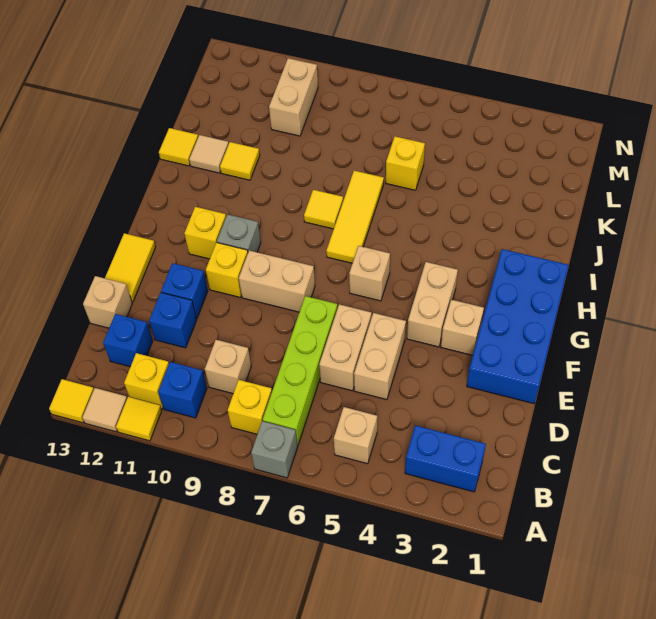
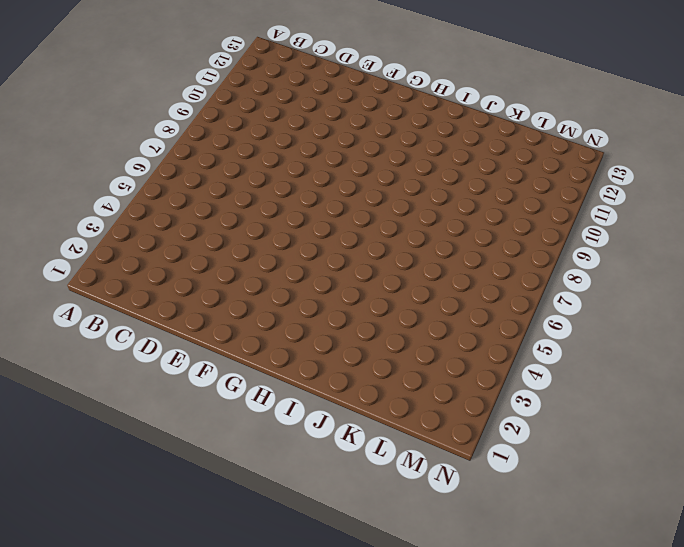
none -> grey 1x1 brick [251,421,298,478]
none -> yellow 1x1 tile [116,397,162,441]
none -> tan 1x1 tile [82,388,127,432]
none -> yellow 1x1 tile [49,379,94,423]

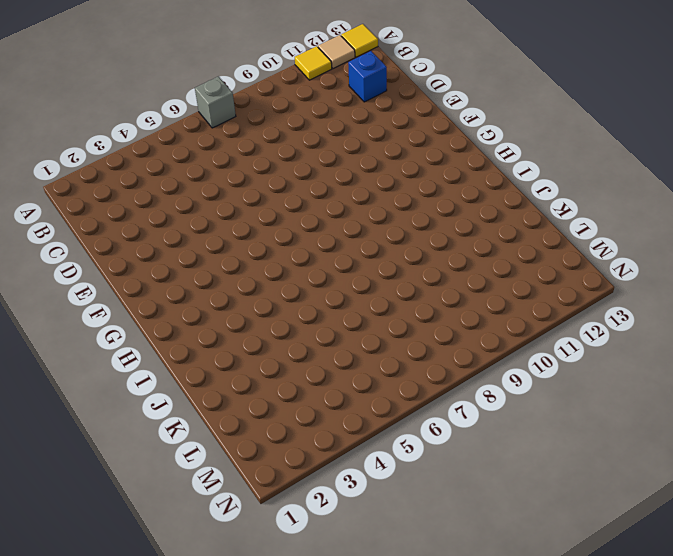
none -> blue 1x2 brick [405,426,486,492]
none -> tan 1x1 brick [334,407,377,464]
none -> lime 1x4 brick [263,296,338,445]
none -> yellow 1x1 brick [228,380,272,434]

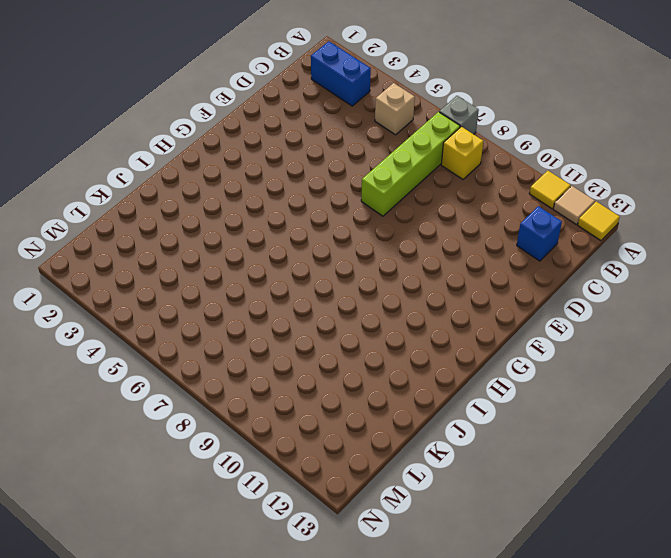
none -> blue 1x1 brick [158,362,207,418]
none -> yellow 1x1 brick [124,353,169,409]
none -> tan 1x1 brick [205,340,251,393]
none -> tan 1x2 brick [354,313,406,400]

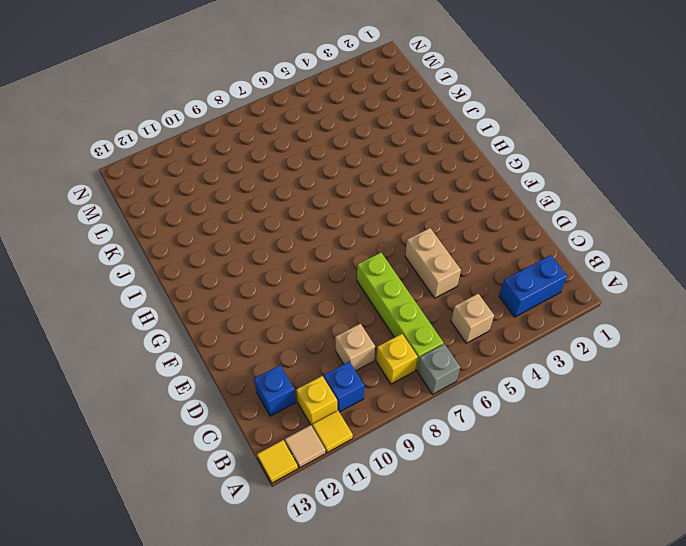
none -> tan 1x2 brick [319,304,372,391]
none -> blue 1x1 brick [149,293,197,348]
none -> tan 1x1 brick [83,276,132,328]
none -> blue 2x4 brick [467,249,569,404]

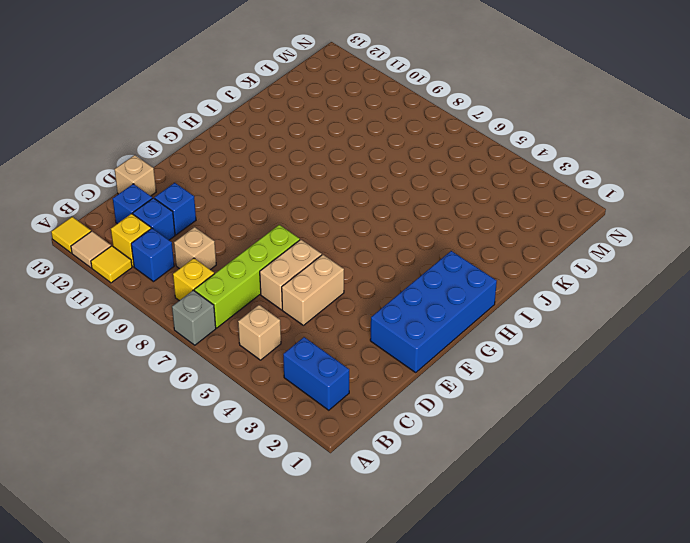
blue 1x1 brick [133,198,175,240] -> blue 1x1 brick moved to [161,263,208,318]
none -> yellow 1x2 tile [105,233,156,302]
none -> tan 1x1 brick [441,300,484,355]
none -> tan 1x2 brick [407,262,458,347]
none -> tan 1x2 brick [239,251,315,312]

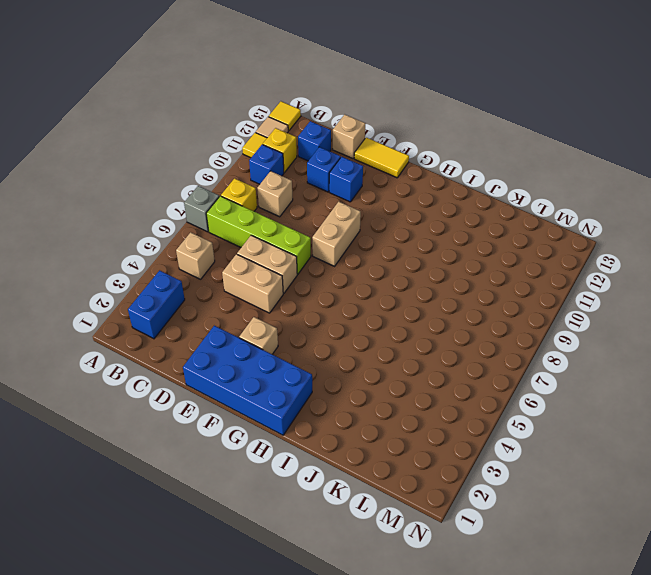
none -> tan 1x2 brick [407,262,458,347]
none -> yellow 1x1 brick [206,243,248,297]
none -> tan 1x1 brick [349,246,390,301]
none -> grey 1x1 brick [217,214,261,252]

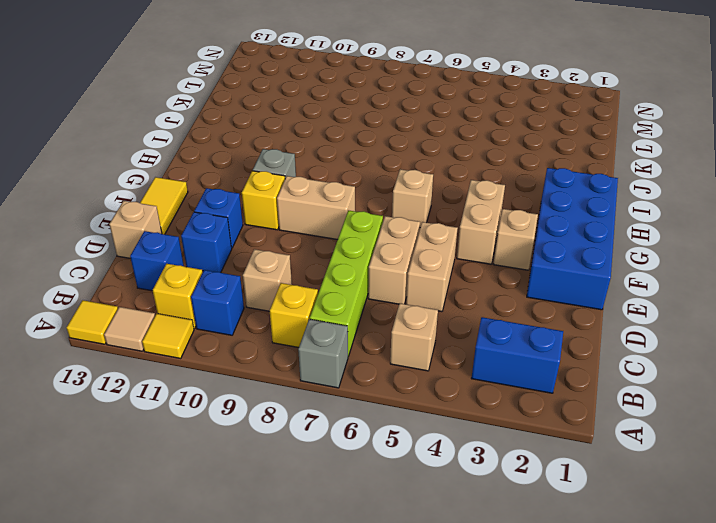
none -> yellow 1x1 brick [184,207,226,259]
none -> yellow 1x3 tile [326,171,384,263]
none -> yellow 1x1 tile [304,190,343,229]
none -> yellow 1x1 tile [220,142,260,180]

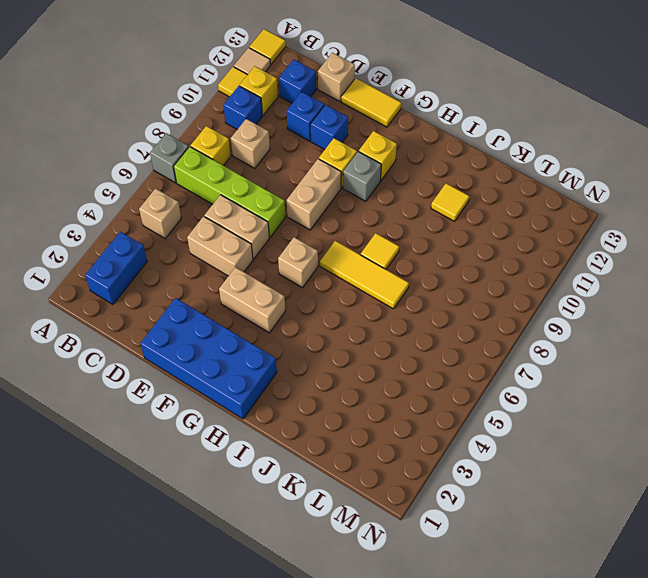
none -> tan 1x1 brick [441,300,484,355]
none -> tan 1x1 tile [189,135,229,173]
none -> yellow 1x1 tile [159,128,198,166]
none -> yellow 1x1 brick [386,137,425,190]

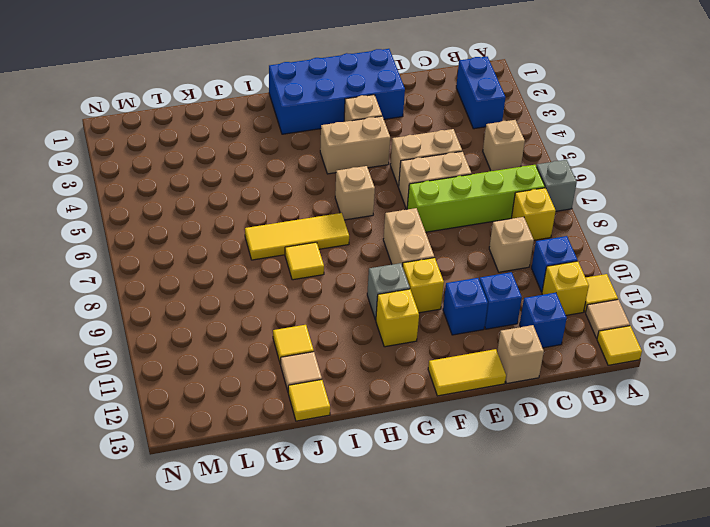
none -> yellow 1x1 brick [386,137,425,190]
none -> tan 1x2 brick [269,58,318,136]

